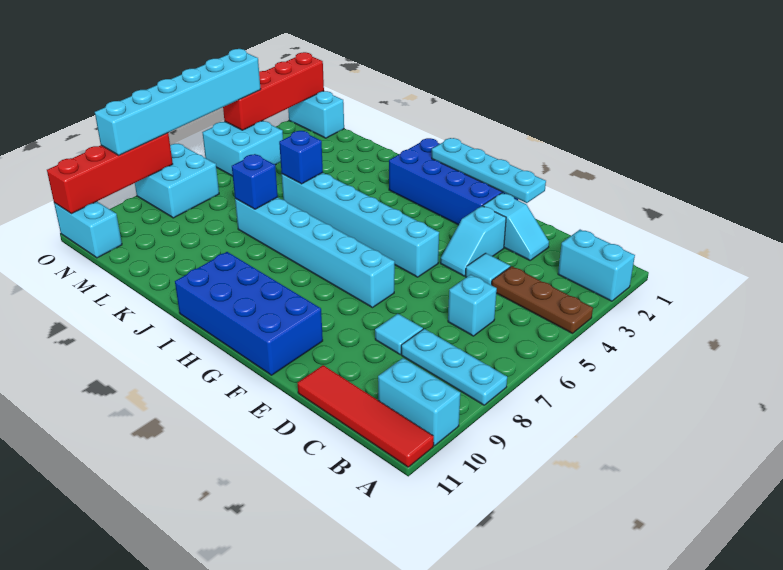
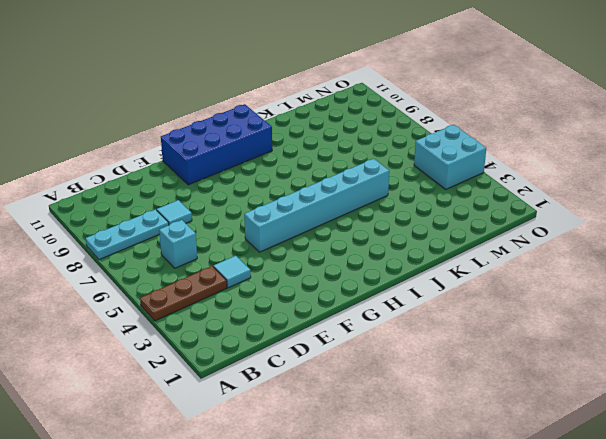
none -> cyan 1x2 brick [558,230,635,301]
none -> cyan 1x2 brick [378,358,460,446]
none -> red 1x4 tile [298,365,434,467]

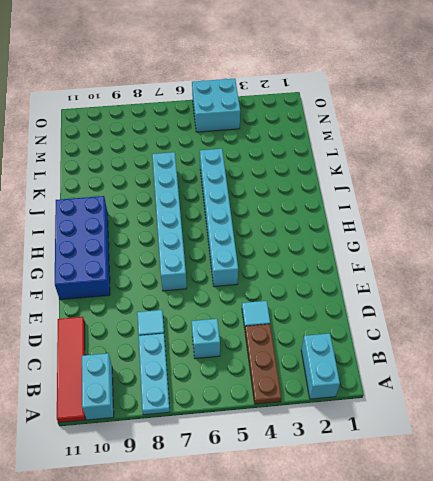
none -> cyan 1x2 slope [483,193,549,260]
none -> cyan 1x2 slope [440,206,506,276]
none -> blue 2x4 brick [389,138,518,225]

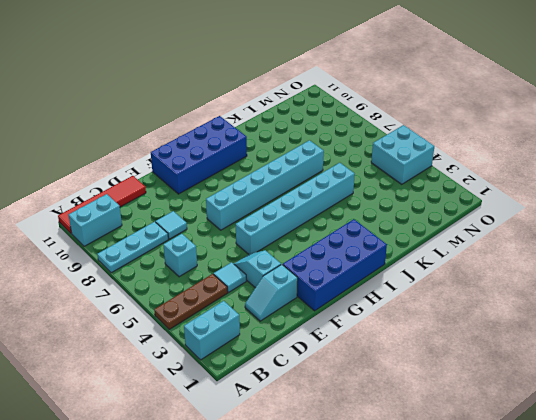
none -> cyan 1x2 brick [288,91,344,138]
none -> cyan 2x2 brick [135,144,219,218]
none -> cyan 1x2 brick [54,202,122,258]

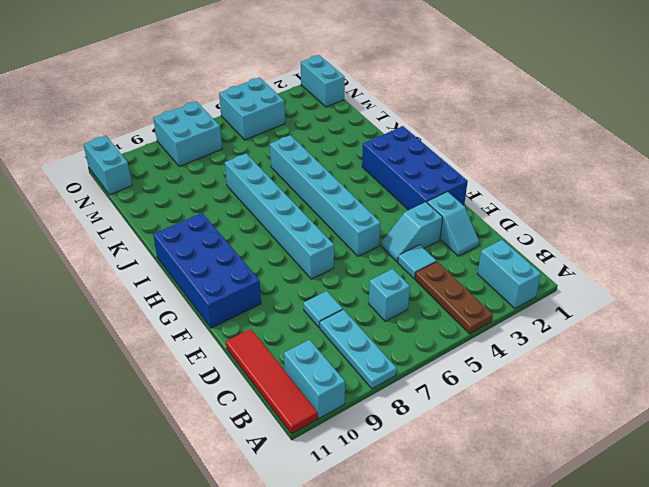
none -> cyan 1x4 plate [432,138,546,203]
none -> blue 1x1 brick [279,131,323,184]
none -> blue 1x1 brick [232,154,278,209]

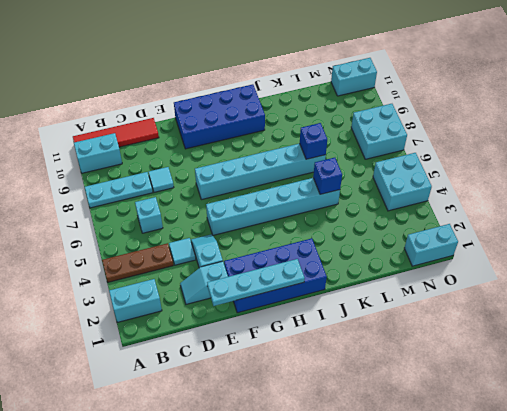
none -> red 1x4 brick [223,52,324,130]
none -> red 1x4 brick [47,133,173,214]
none -> cyan 1x6 brick [95,49,261,155]

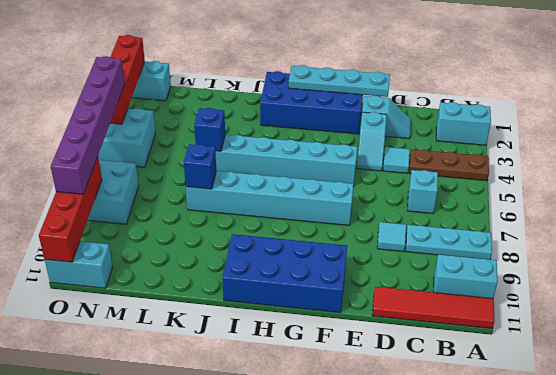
purple 1x6 brick [51,56,125,194] -> cyan 1x6 brick [95,49,261,155]

